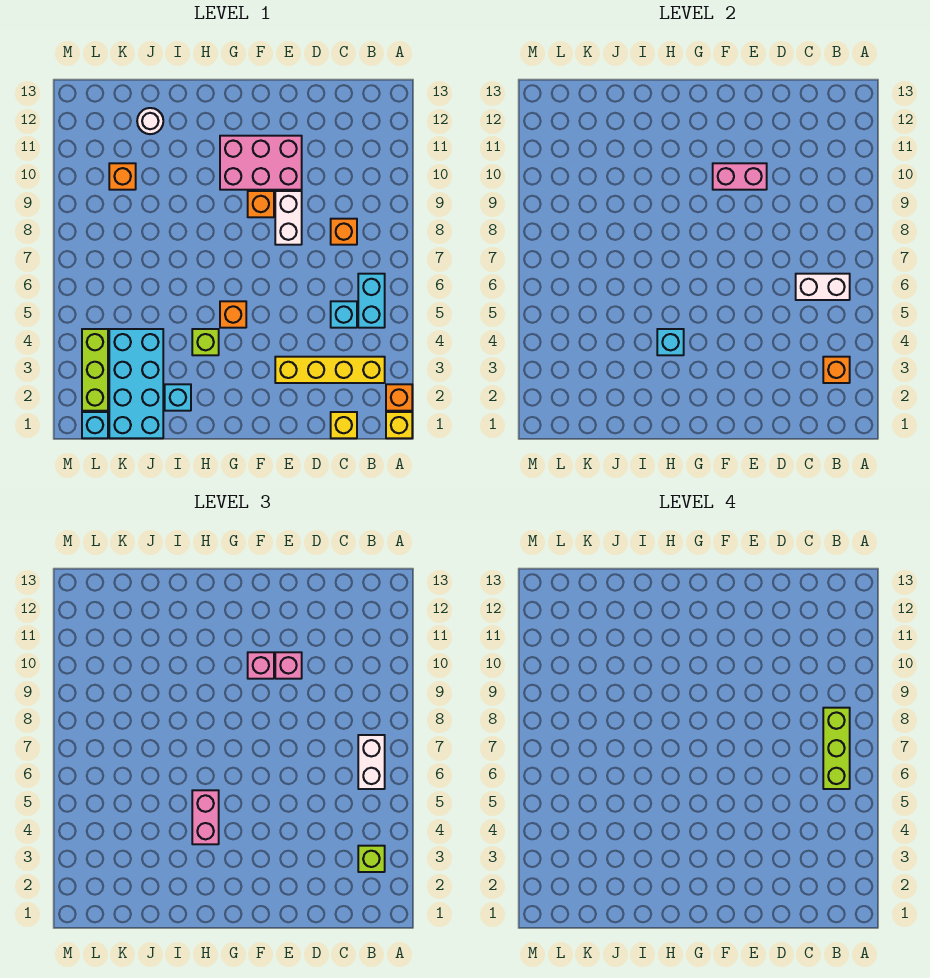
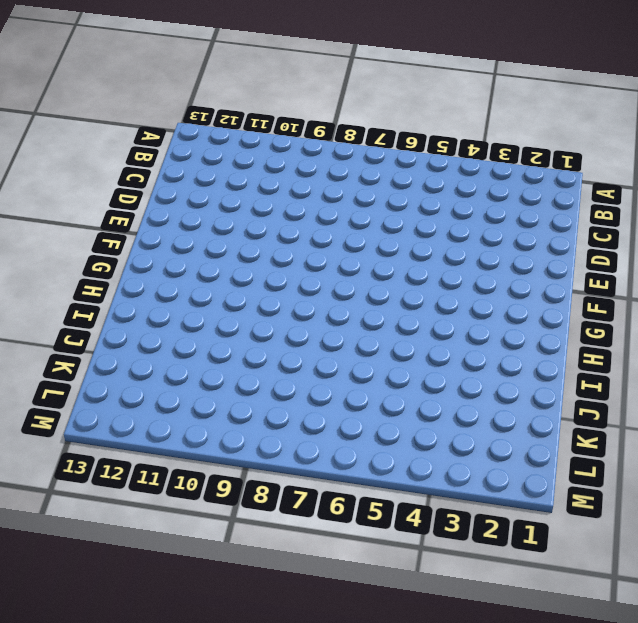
none -> yellow 1x1 brick [386,412,412,438]
none -> orange 1x1 brick [386,384,412,411]
none -> yellow 1x4 brick [275,357,385,383]

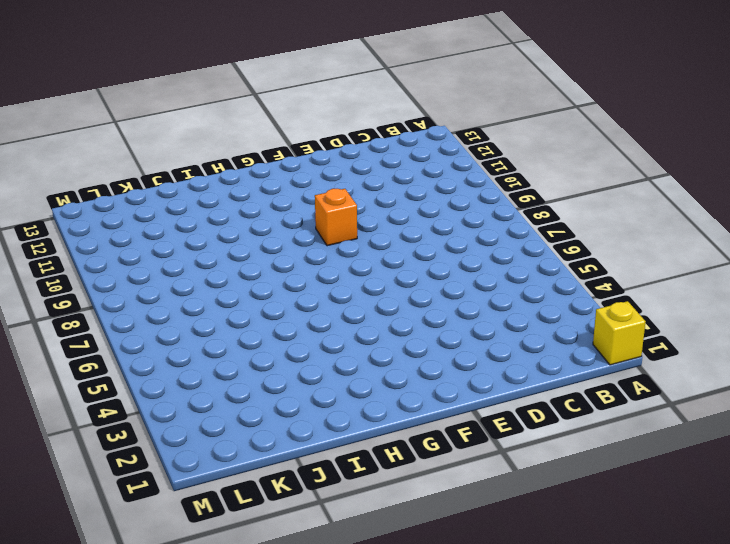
none -> orange 1x1 brick [386,384,412,411]
none -> yellow 1x4 brick [275,357,385,383]
none -> cyan 1x2 brick [358,274,385,328]

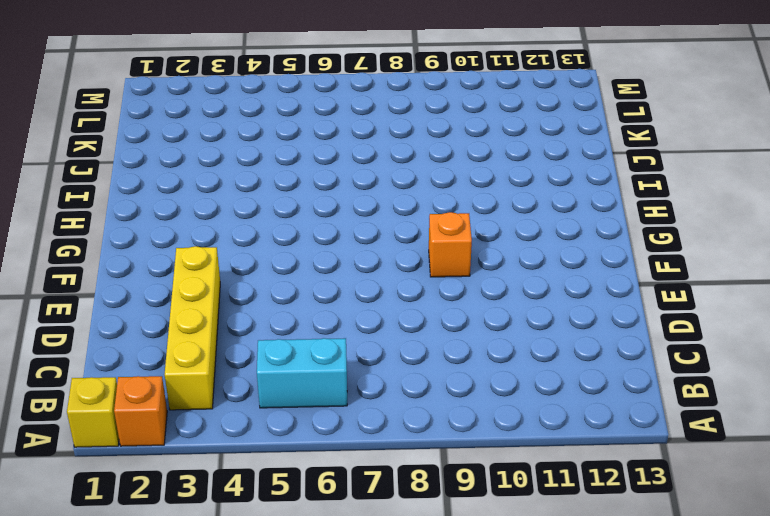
none -> yellow 1x1 brick [331,412,357,438]
none -> cyan 1x1 brick [331,301,357,328]
none -> orange 1x1 brick [331,219,357,245]

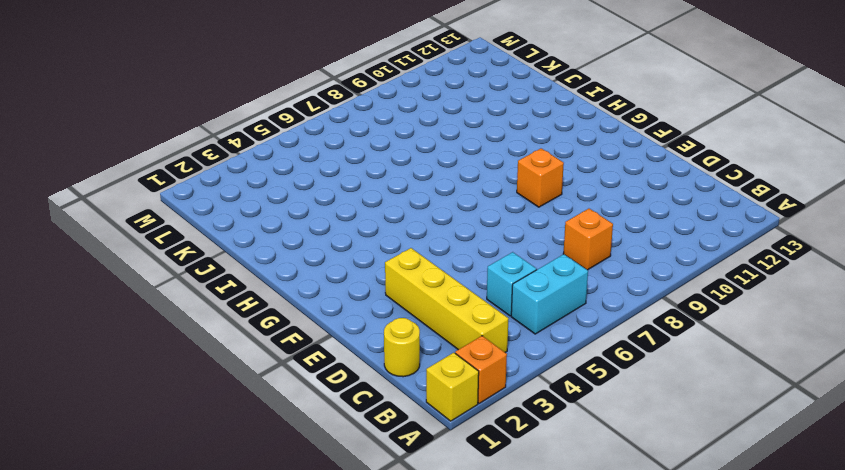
yellow 1x1 round brick [384,318,420,377] -> yellow 1x1 brick [331,412,357,438]
none -> white 1x2 brick [275,191,302,245]
none -> pink 2x3 brick [220,136,302,190]
none -> orange 1x1 brick [220,301,246,328]

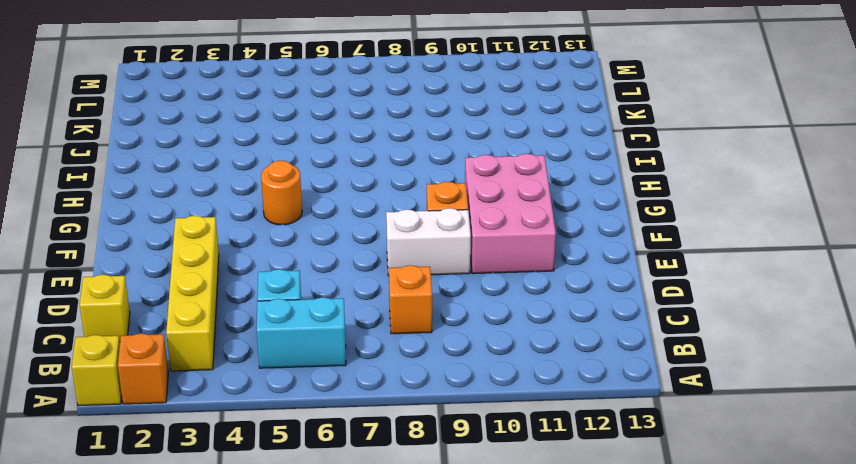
orange 1x1 round brick [261,160,302,225] -> orange 1x1 brick [220,301,246,328]
none -> lime 1x1 brick [192,329,219,355]
none -> cyan 1x1 brick [165,384,191,411]
none -> cyan 2x4 brick [109,329,163,438]

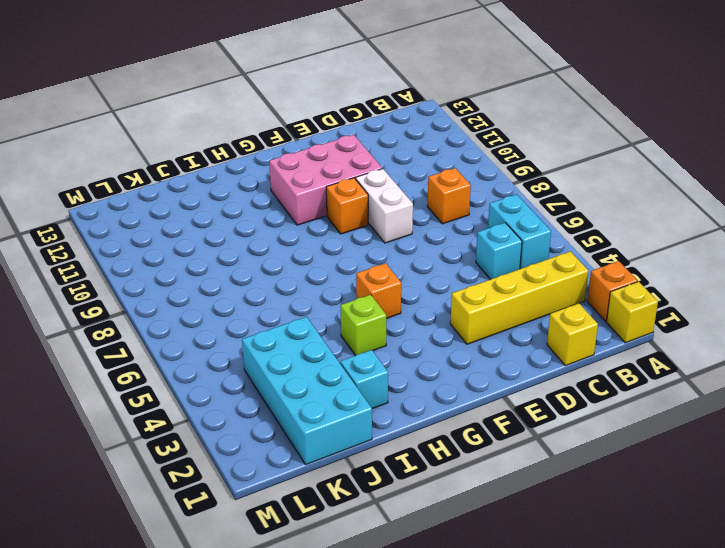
none -> white 1x1 round brick [137,108,163,134]
none -> orange 1x1 brick [109,163,136,190]
none -> cyan 1x1 brick [82,412,108,438]

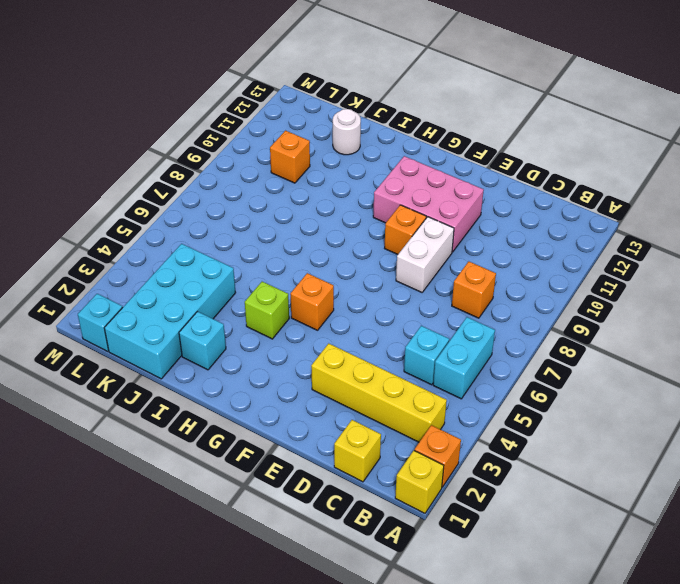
none -> lime 1x3 brick [82,329,108,411]
none -> orange 1x1 brick [823,357,850,383]
none -> white 1x2 brick [796,274,850,300]

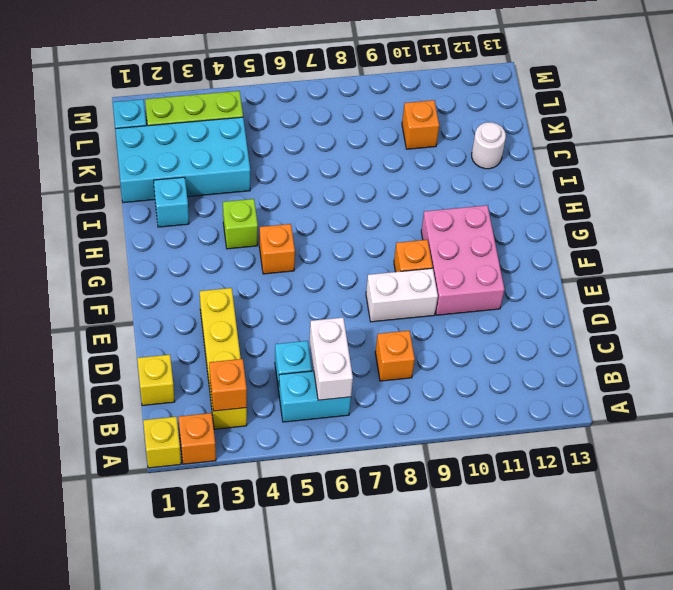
none -> pink 1x2 brick [713,163,767,190]
none -> cyan 1x1 brick [657,329,684,355]
none -> lime 1x1 brick [358,846,385,872]

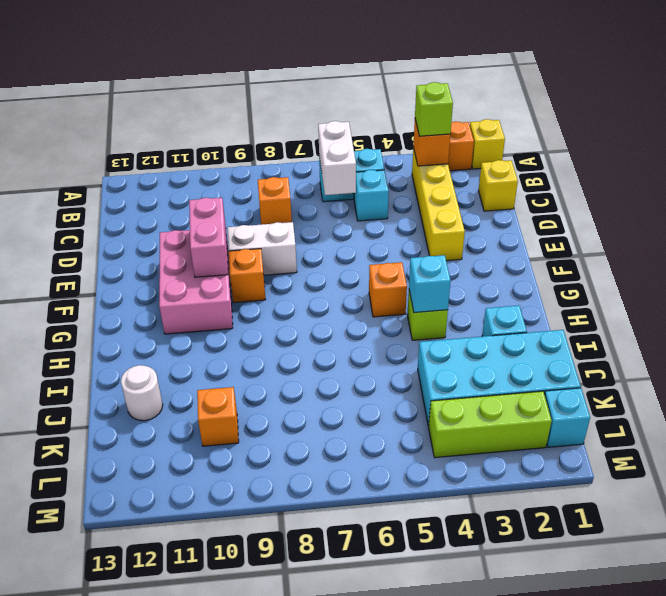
none -> white 1x2 brick [358,735,385,789]
none -> pink 1x1 brick [275,652,302,679]
none -> pink 1x1 brick [248,652,274,679]

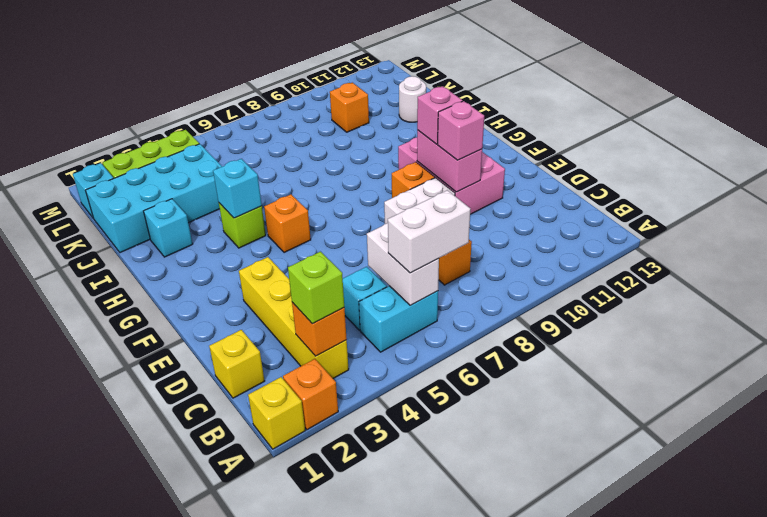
none -> pink 1x2 brick [192,790,219,844]
none -> lime 1x3 brick [823,708,850,789]

